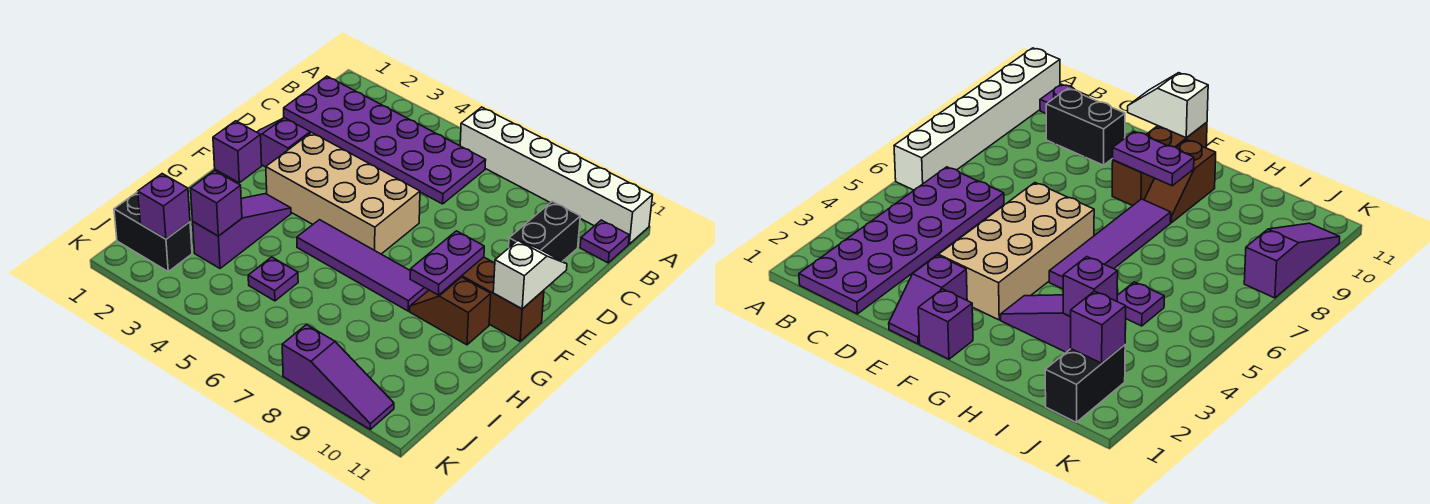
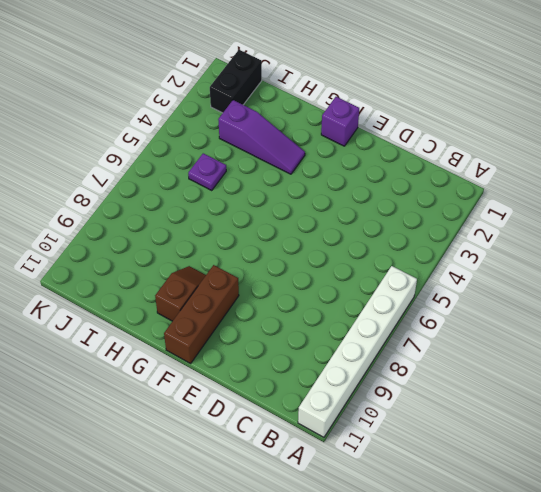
none -> purple 2x6 plate [284,76,486,204]
none -> purple 1x1 plate [580,220,629,263]
none -> black 1x2 brick [509,201,580,262]

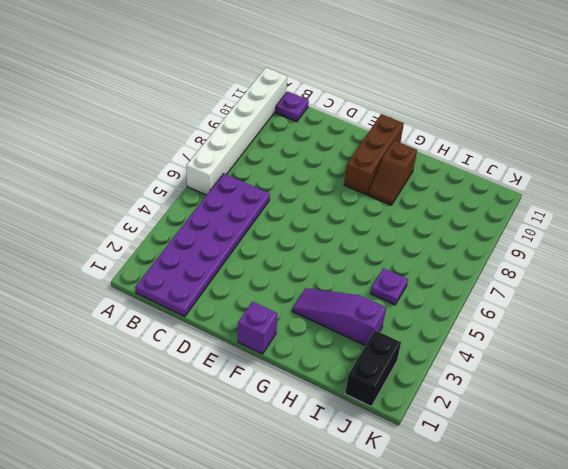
none -> black 1x2 brick [509,201,580,262]
none -> purple 1x2 slope [257,118,310,167]
none -> tan 2x4 brick [266,133,420,254]

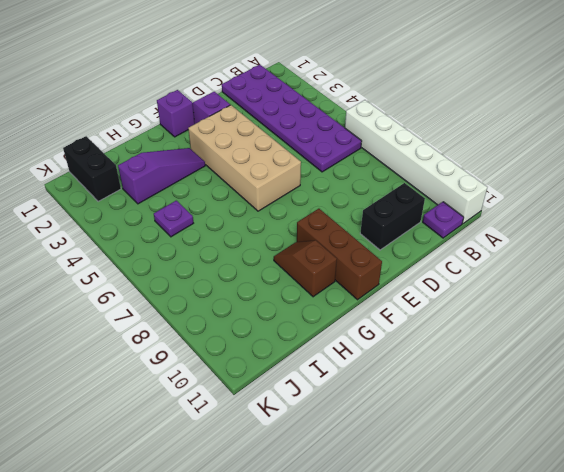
none -> purple 1x4 tile [297,220,428,311]
none -> purple 1x3 slope [282,325,394,429]
none -> white 1x2 slope [493,241,567,309]

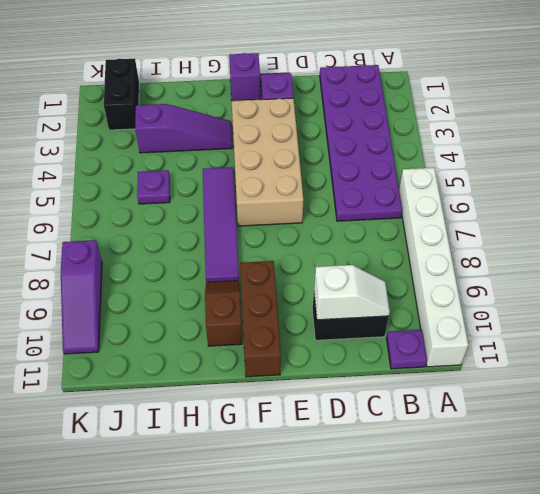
white 1x2 slope [314,265,390,320] -> white 1x2 slope moved to [493,241,567,309]
none -> purple 1x2 plate [410,231,484,295]
none -> purple 1x1 brick [191,171,242,236]
none -> purple 1x1 brick [138,174,190,239]

